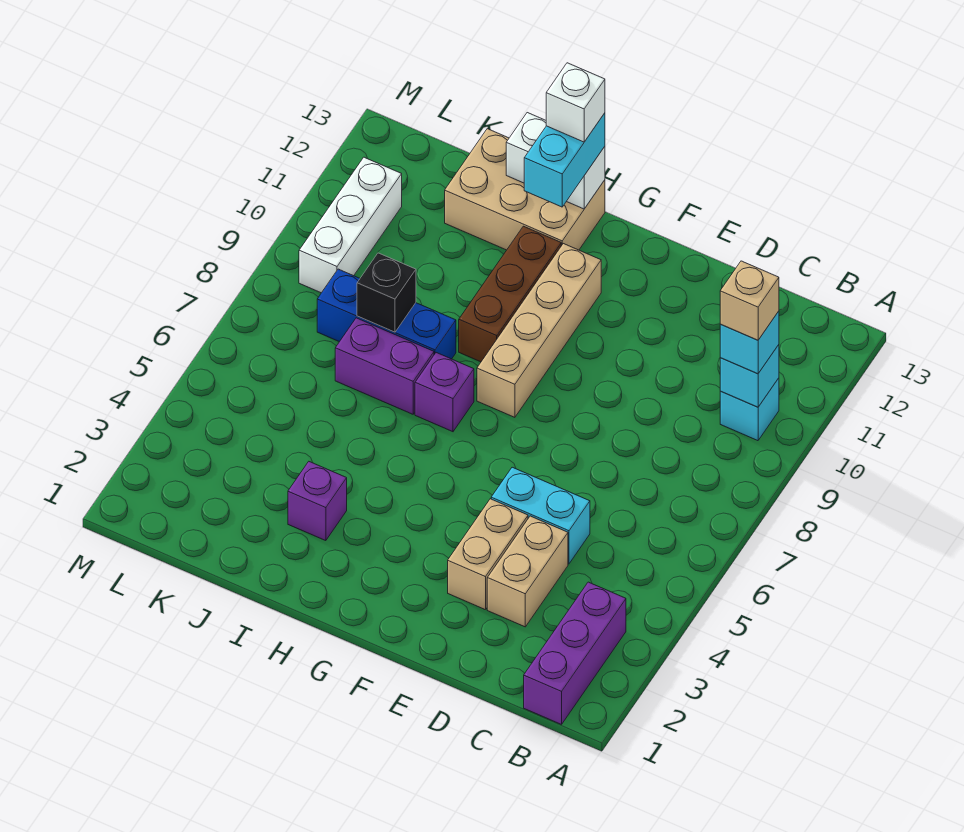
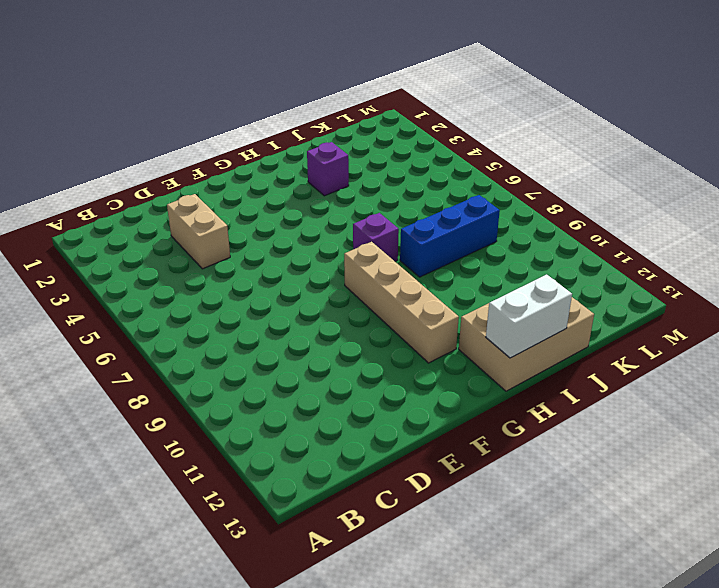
none -> purple 1x3 brick [524,582,626,724]
none -> cyan 1x1 brick [720,378,779,441]
none -> cyan 1x2 brick [491,467,590,564]

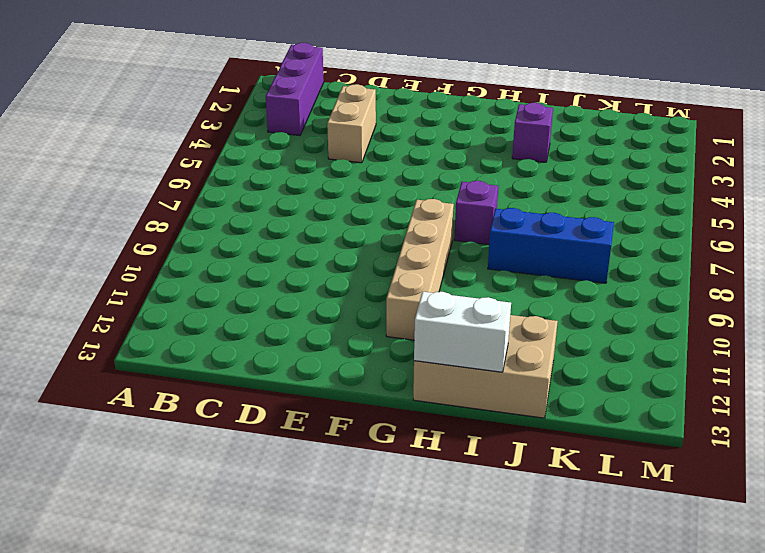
none -> cyan 1x1 brick [720,378,779,441]
none -> cyan 1x2 brick [491,467,590,564]
none -> tan 1x2 brick [448,499,528,610]

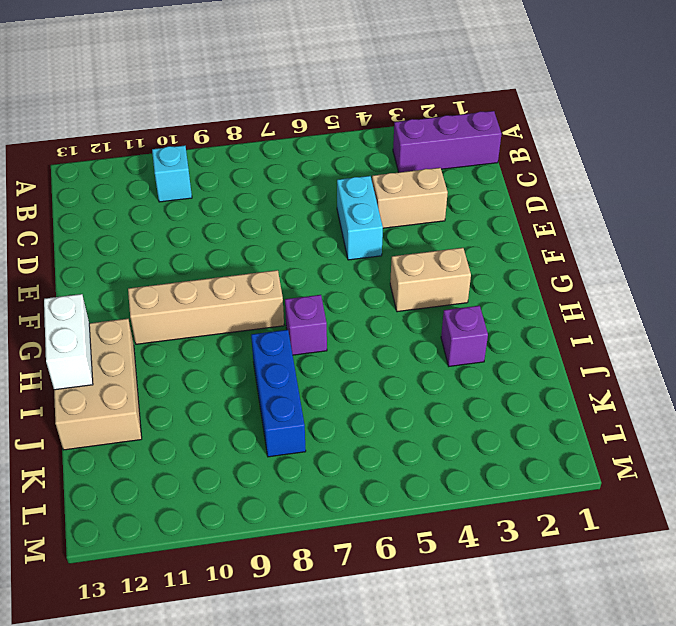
tan 1x2 brick [390,248,471,312] -> tan 1x2 brick moved to [448,499,528,610]
none -> brown 1x3 brick [459,226,561,362]
none -> purple 1x2 brick [335,318,434,414]
none -> white 1x3 brick [299,157,402,293]

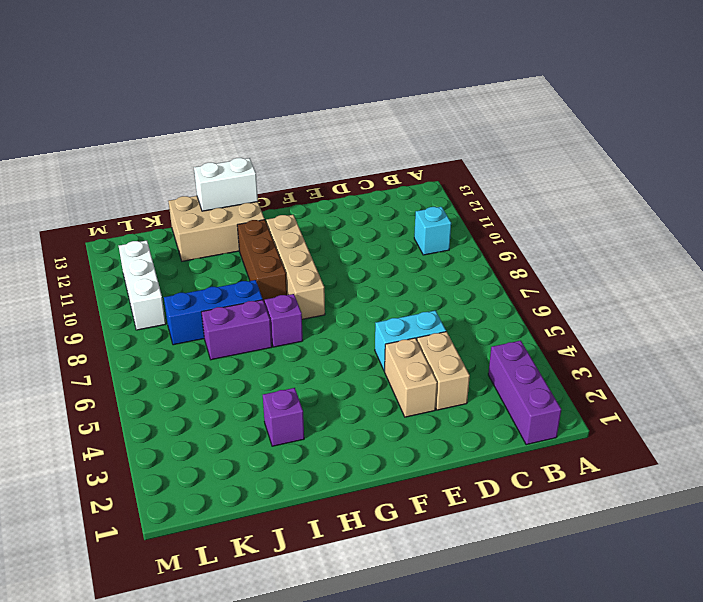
none -> cyan 1x1 brick [720,345,779,407]
none -> black 1x1 brick [357,253,416,332]
none -> cyan 1x1 brick [720,311,779,374]

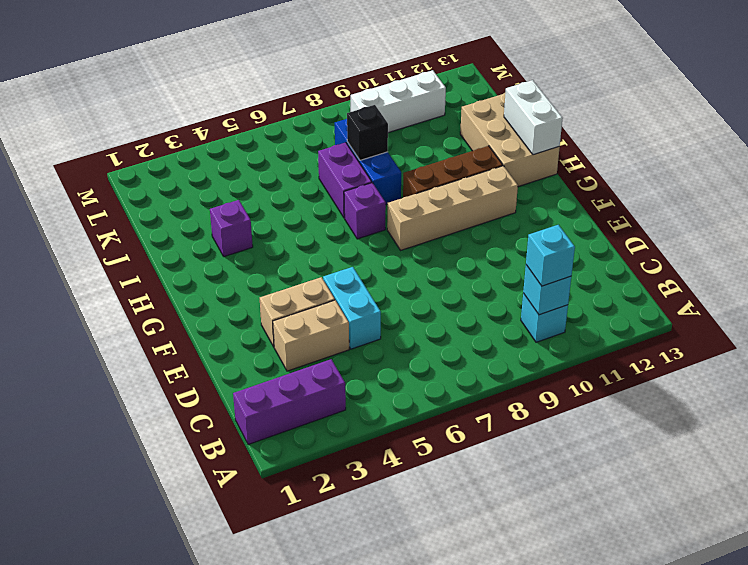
none -> cyan 1x2 brick [524,113,605,207]
none -> tan 1x1 brick [720,261,779,340]
none -> white 1x1 brick [546,63,605,142]

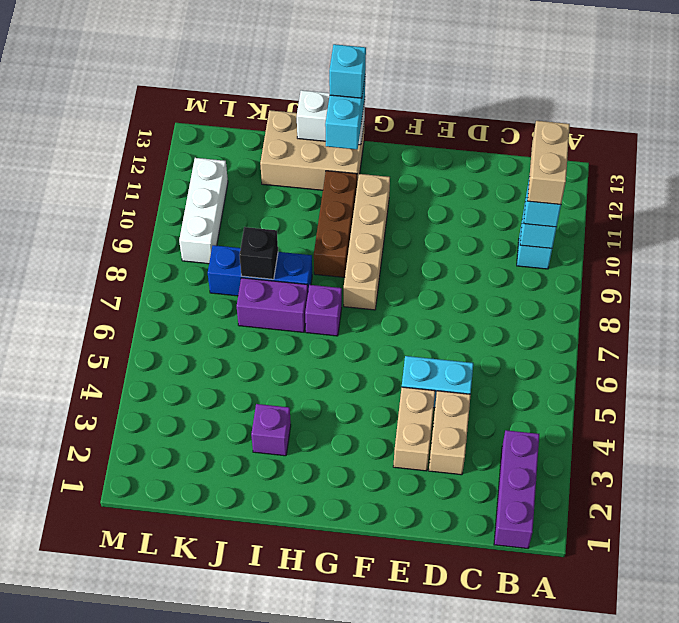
tan 1x2 brick [528,121,570,205] -> tan 1x1 brick [720,261,779,340]
cyan 1x1 brick [329,44,366,98] -> white 1x1 brick [546,63,605,142]

